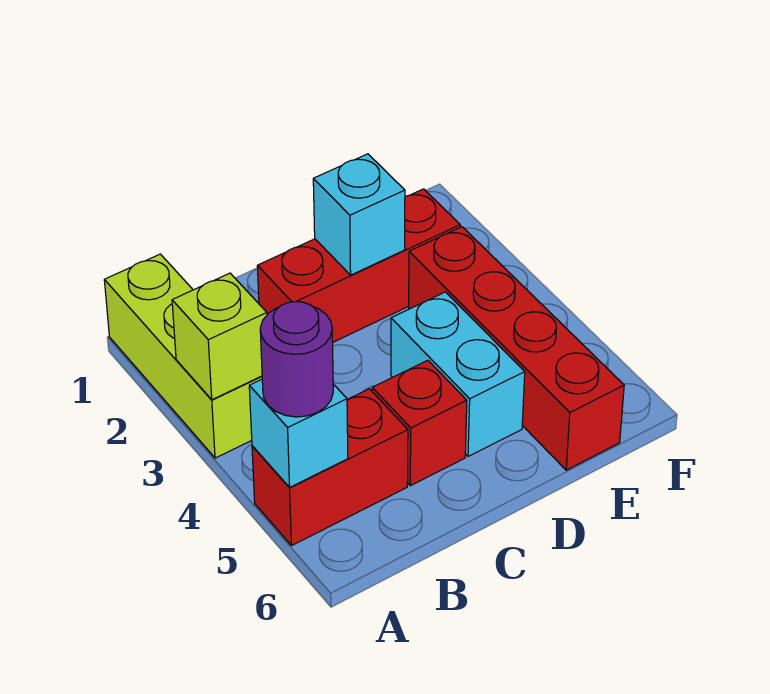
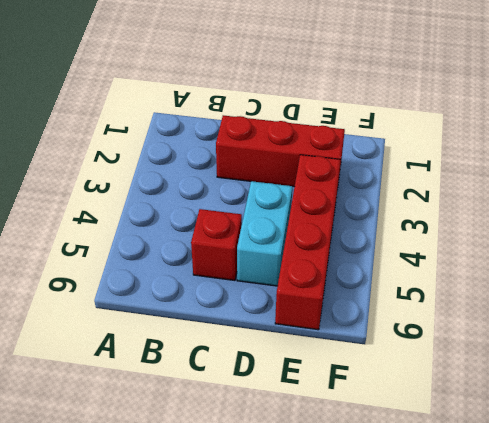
none -> lime 1x3 brick [104,254,262,458]
none -> red 1x2 brick [252,389,408,546]

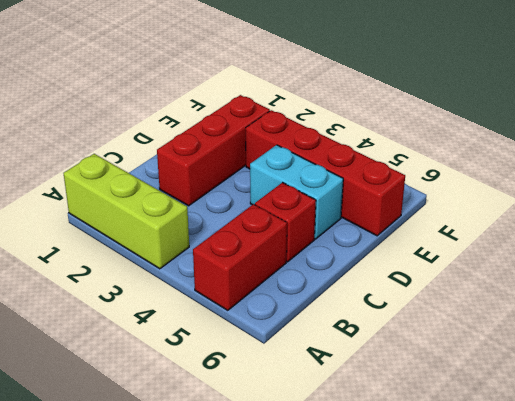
none -> lime 1x1 brick [172,273,267,400]
none -> cyan 1x1 brick [249,379,348,488]

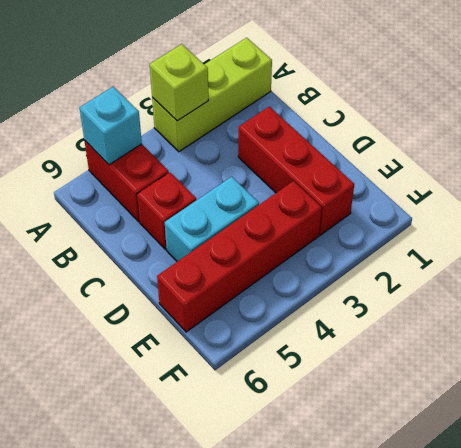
none -> cyan 1x1 brick [313,154,405,275]
none -> purple 1x1 round brick [260,302,333,417]

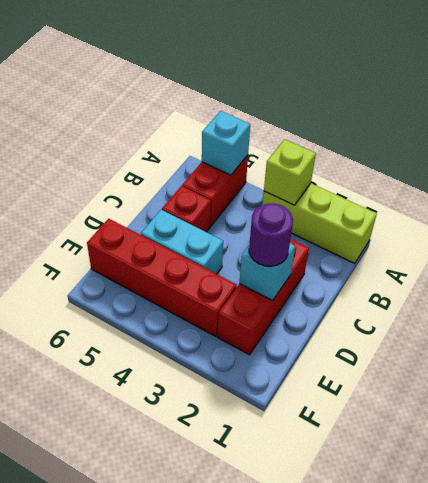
purple 1x1 round brick [249,203,293,266] -> purple 1x1 round brick moved to [260,302,333,417]

